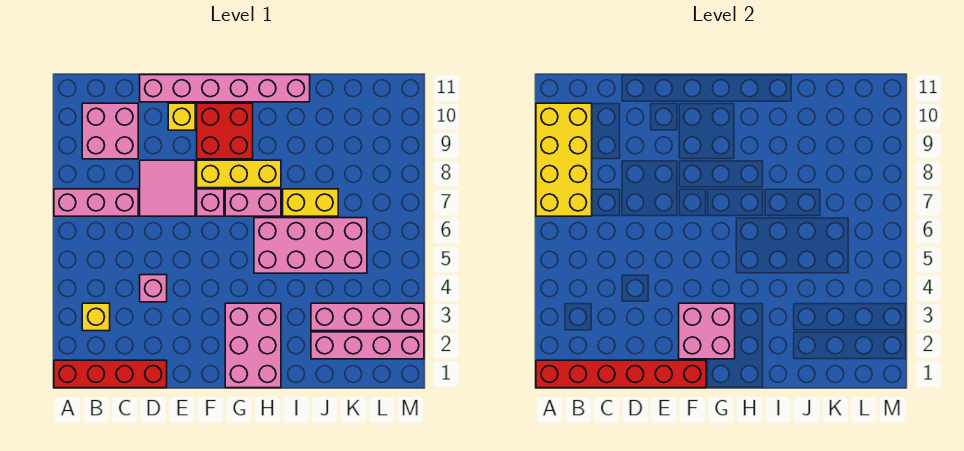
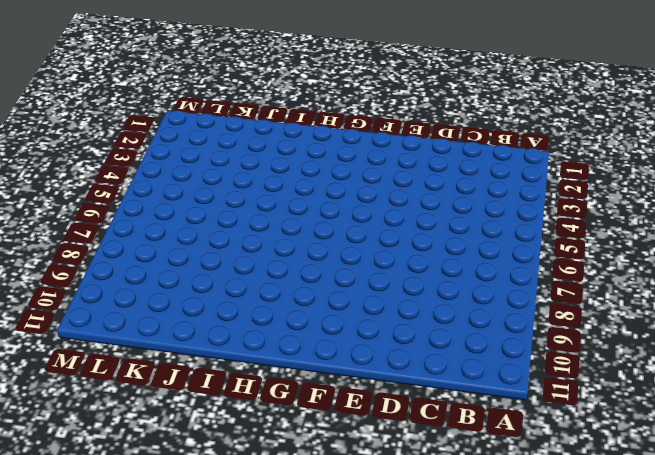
none -> red 1x4 brick [54,360,167,388]
none -> pink 1x3 brick [54,189,138,216]
none -> yellow 1x1 brick [82,303,110,331]

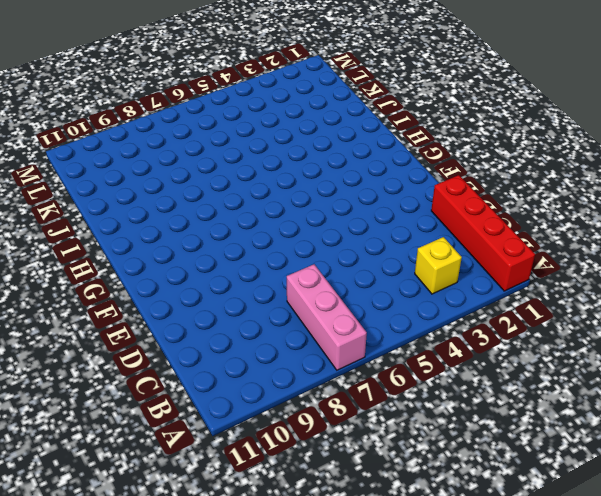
none -> pink 2x2 brick [82,103,138,159]
none -> pink 1x1 brick [140,275,167,302]
none -> pink 2x2 tile [140,160,195,216]

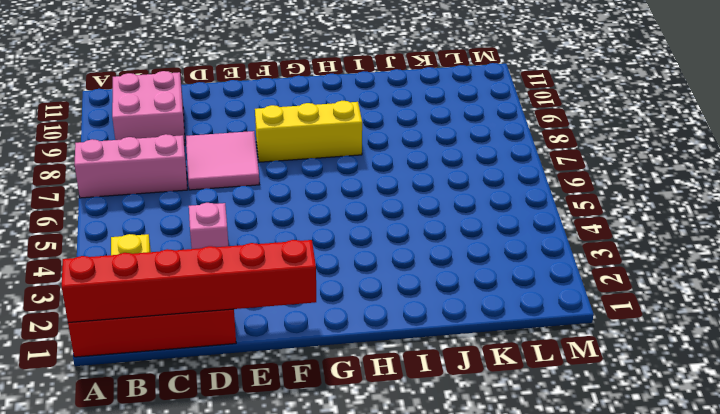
none -> pink 1x6 brick [140,75,310,102]
none -> yellow 1x1 brick [168,103,195,130]
none -> pink 1x1 brick [197,189,224,216]

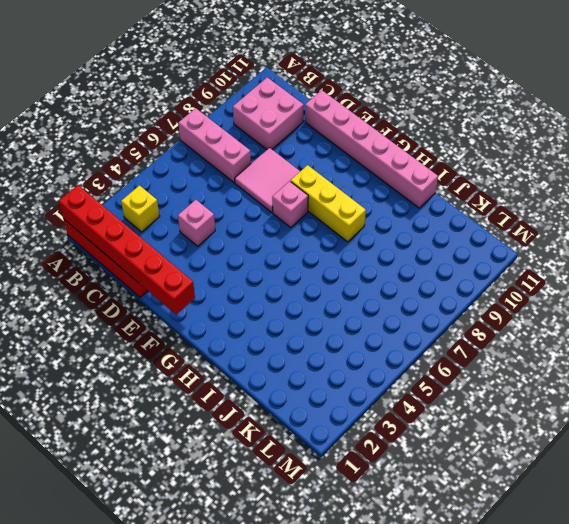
none -> yellow 1x1 brick [168,103,195,130]
none -> red 2x2 brick [197,103,253,159]
none -> pink 2x3 brick [225,303,281,388]

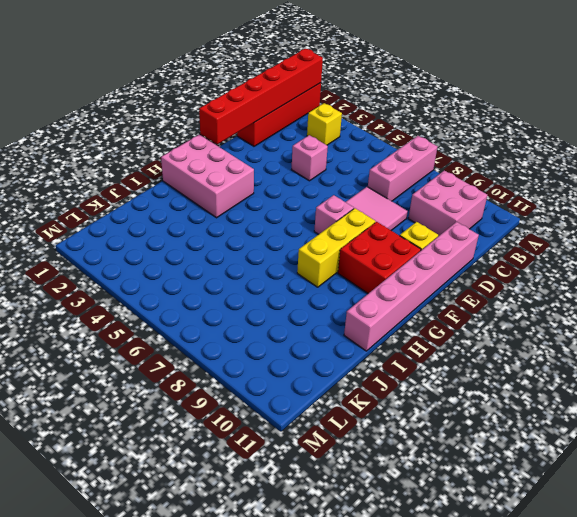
none -> pink 1x2 brick [225,189,281,216]
none -> pink 2x4 brick [254,218,367,273]
none -> yellow 1x2 brick [283,189,338,216]

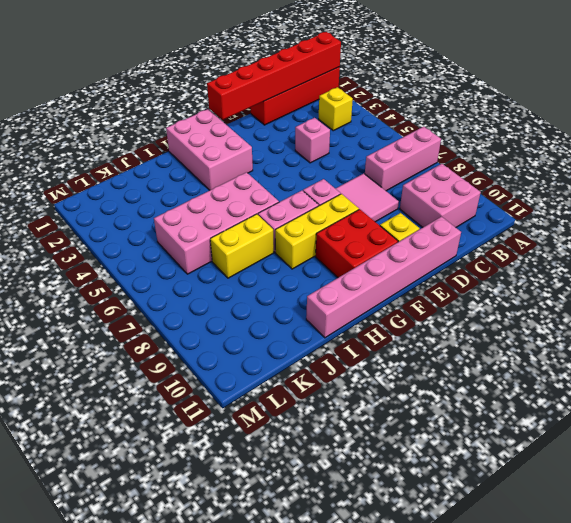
none -> pink 1x4 brick [311,332,424,359]
none -> pink 1x4 brick [311,303,424,331]
none -> yellow 2x4 brick [536,103,592,216]

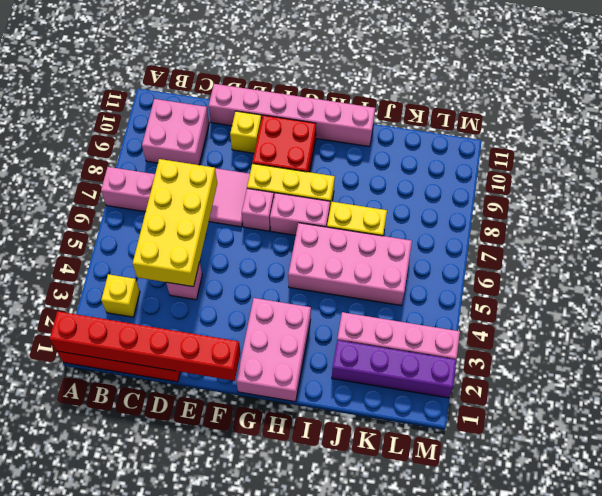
yellow 2x4 brick [133,159,217,287] -> yellow 2x4 brick moved to [536,103,592,216]
purple 1x4 brick [332,340,456,398] -> pink 1x4 brick [311,332,424,359]
none -> pink 2x2 brick [679,303,735,359]

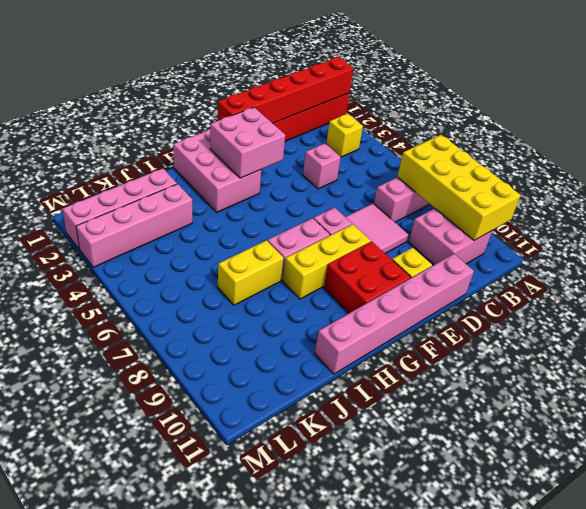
none -> pink 2x4 brick [254,218,367,273]

